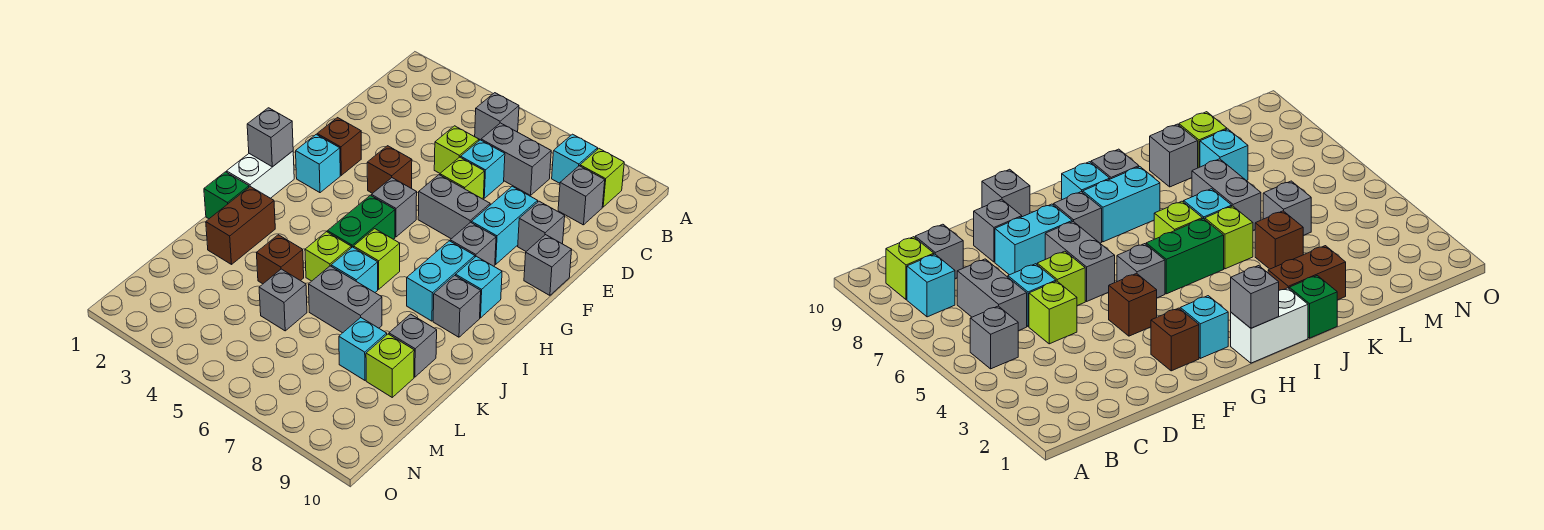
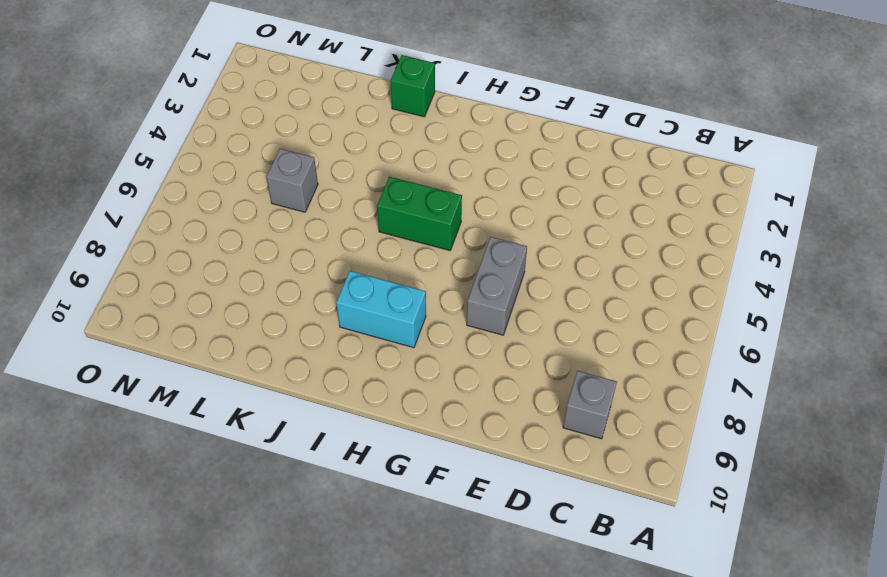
none -> grey 1x1 brick [475,93,519,140]
none -> cyan 1x1 brick [552,134,598,183]
none -> lime 1x1 brick [580,149,624,207]
none -> grey 1x2 brick [481,123,551,195]

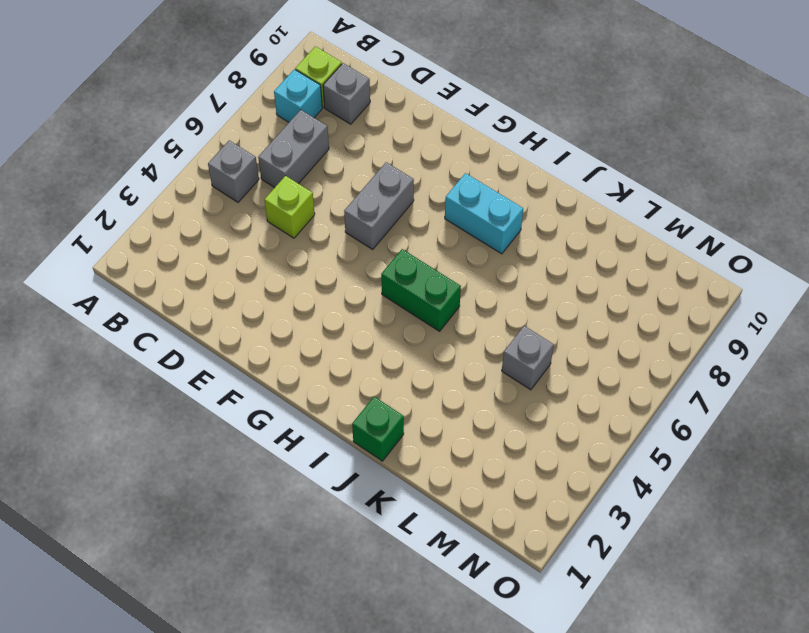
none -> cyan 1x1 brick [461,140,505,198]
none -> lime 1x1 brick [440,157,485,199]
none -> cyan 1x2 brick [472,186,538,264]
none -> grey 1x1 brick [518,201,565,251]

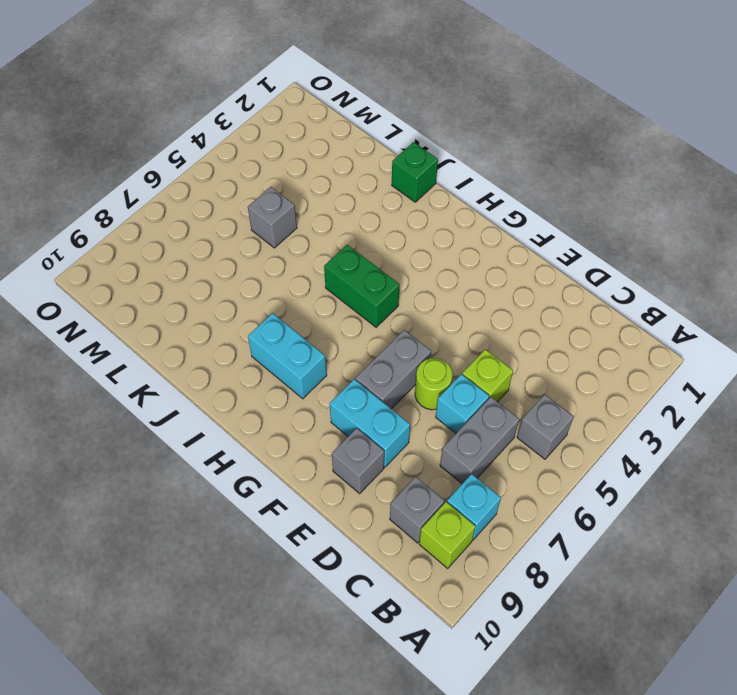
lime 1x1 round brick [415,358,453,410] -> lime 1x1 brick [440,157,485,199]
none -> brown 1x1 brick [317,118,361,175]
none -> brown 1x1 brick [367,146,412,193]
none -> grey 1x1 brick [524,235,572,295]
none -> cyan 1x1 brick [296,134,340,193]

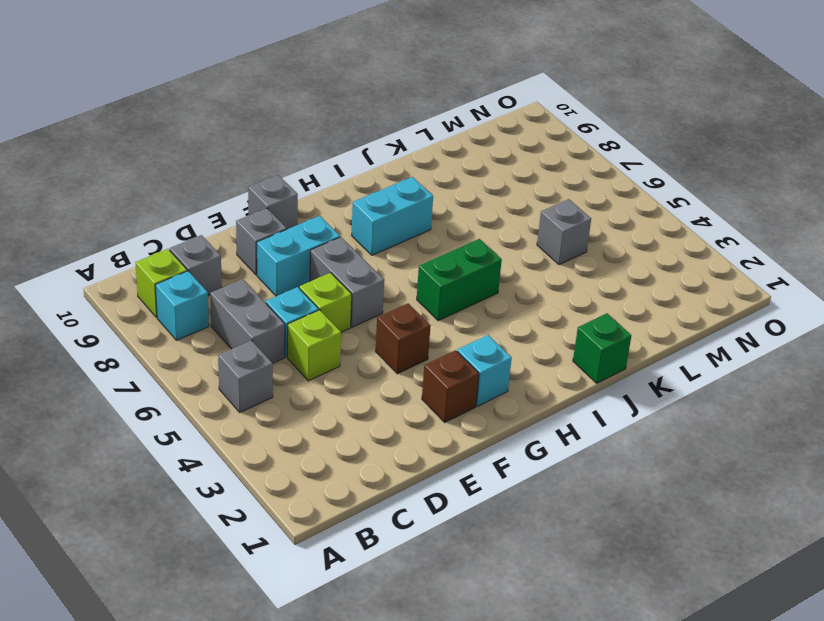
none -> grey 1x1 brick [371,178,417,237]
none -> grey 1x1 brick [450,222,496,266]
none -> white 1x2 brick [227,151,294,198]
none -> cyan 1x1 brick [456,256,502,318]

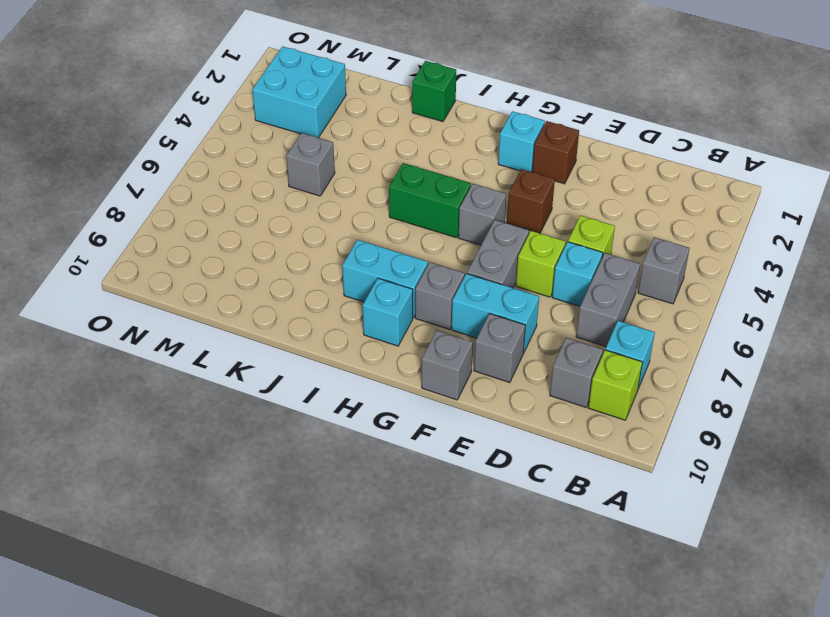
cyan 2x2 brick [252,47,346,138] -> none
none -> white 1x2 brick [227,151,294,198]
none -> lime 1x1 brick [354,229,400,289]
none -> grey 1x1 brick [433,275,481,337]
none -> brown 1x2 brick [206,187,275,264]

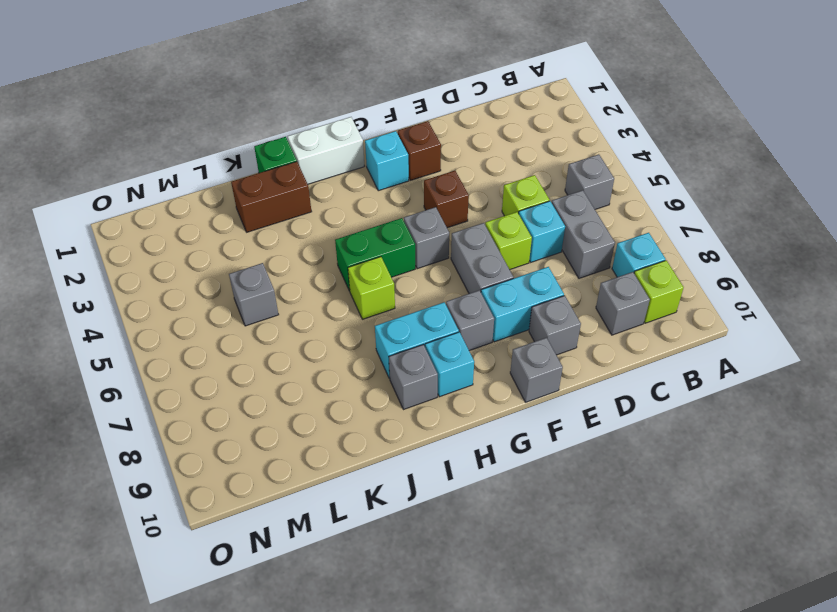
none -> lime 1x1 brick [305,232,351,281]
none -> cyan 1x1 brick [331,247,378,292]
none -> brown 1x1 brick [256,235,304,284]
none -> grey 1x2 brick [308,266,382,333]

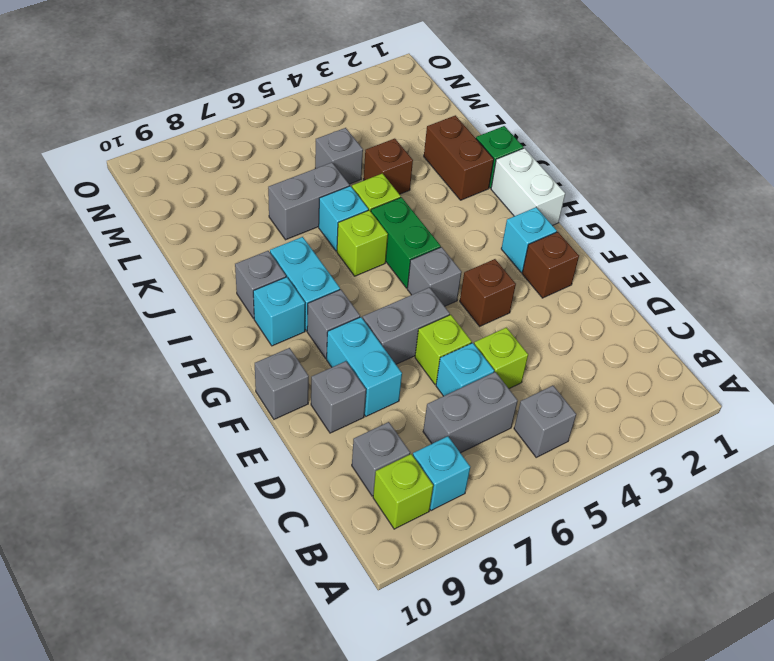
none -> grey 1x1 brick [389,314,437,377]
none -> cyan 1x1 brick [339,318,387,380]
none -> lime 1x1 brick [366,334,414,397]
none -> grey 1x1 brick [247,108,293,167]

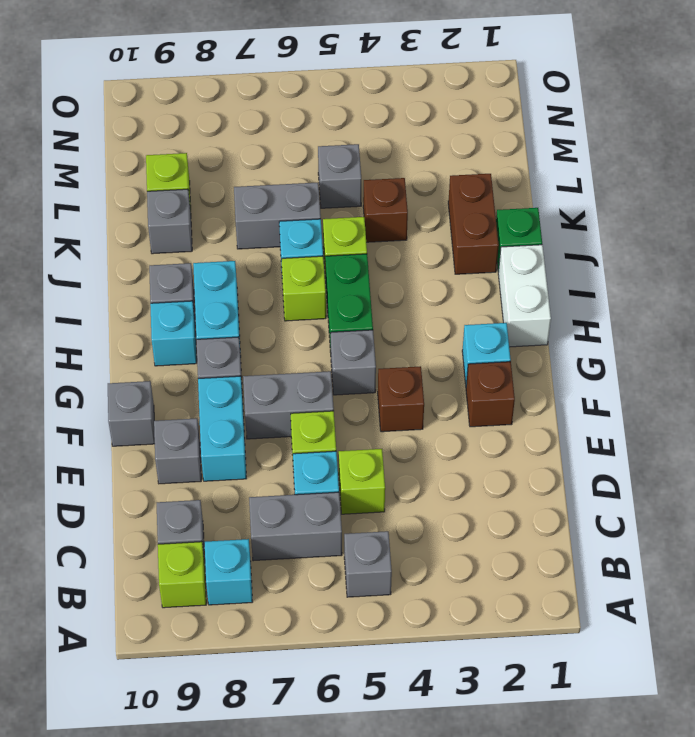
none -> cyan 1x1 brick [339,318,387,380]
none -> grey 1x1 brick [247,108,293,167]

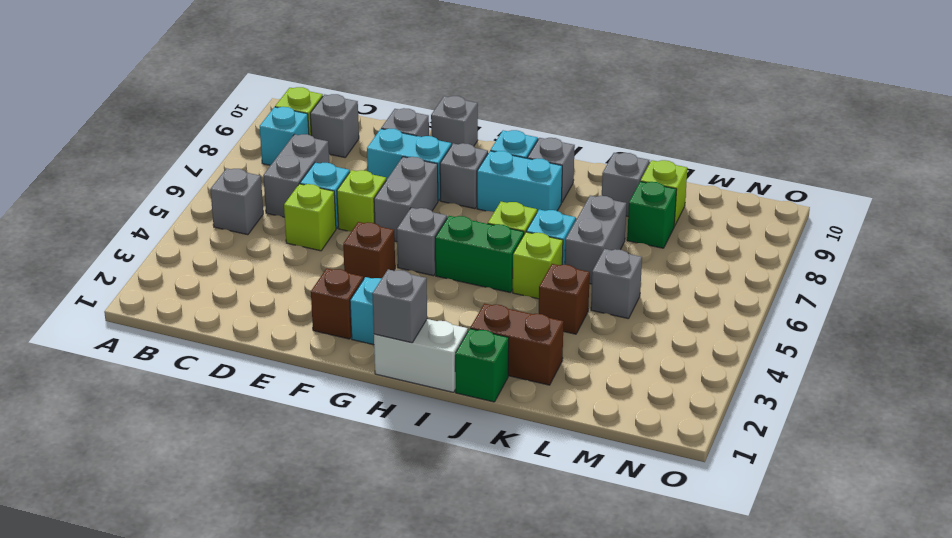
green 1x1 brick [627,181,677,248] -> cyan 1x1 brick [339,318,387,380]

